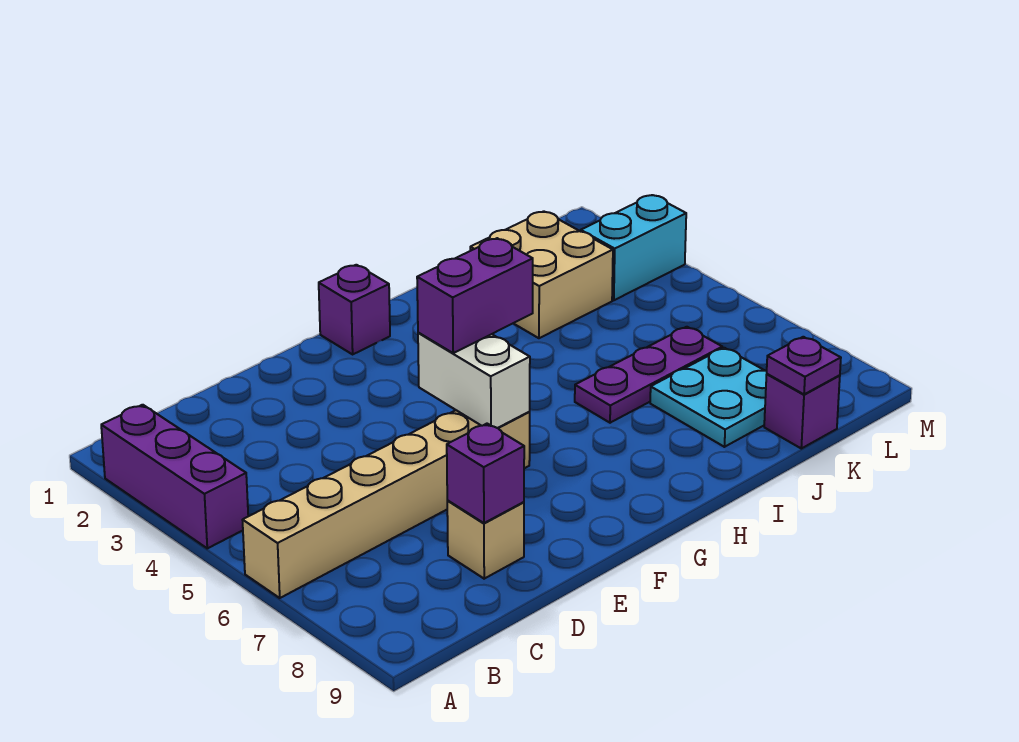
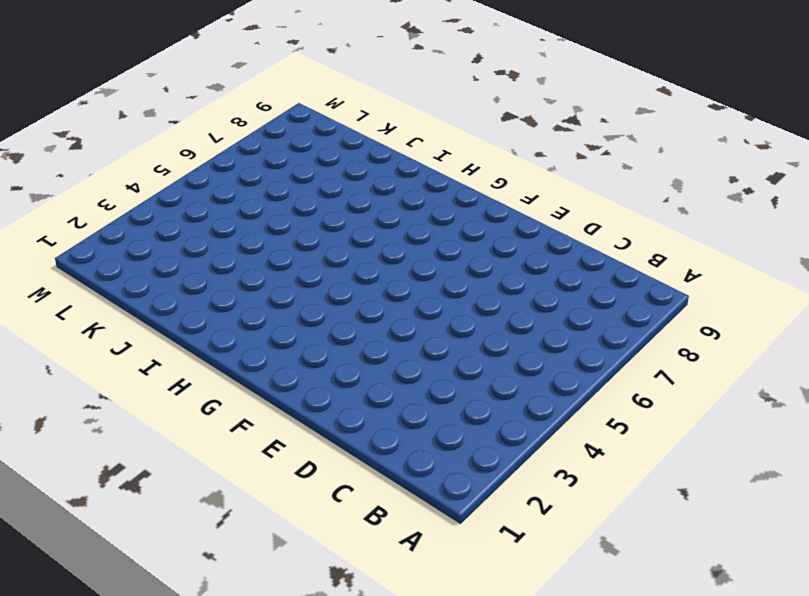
none -> purple 1x3 brick [101,405,248,548]
none -> tan 1x6 brick [243,410,530,598]
none -> tan 1x1 brick [447,501,524,579]

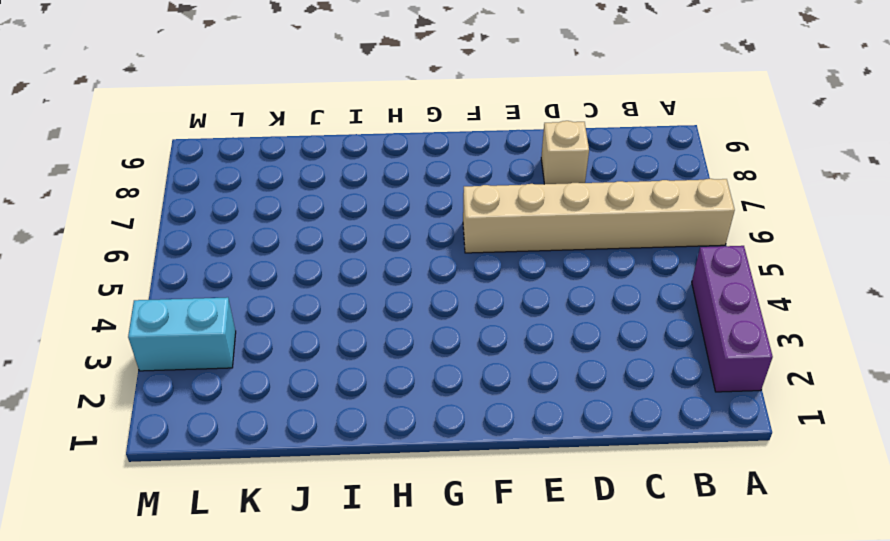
none -> purple 1x1 brick [319,265,390,354]
none -> purple 1x3 plate [575,327,722,423]
none -> tan 2x2 brick [470,211,613,338]

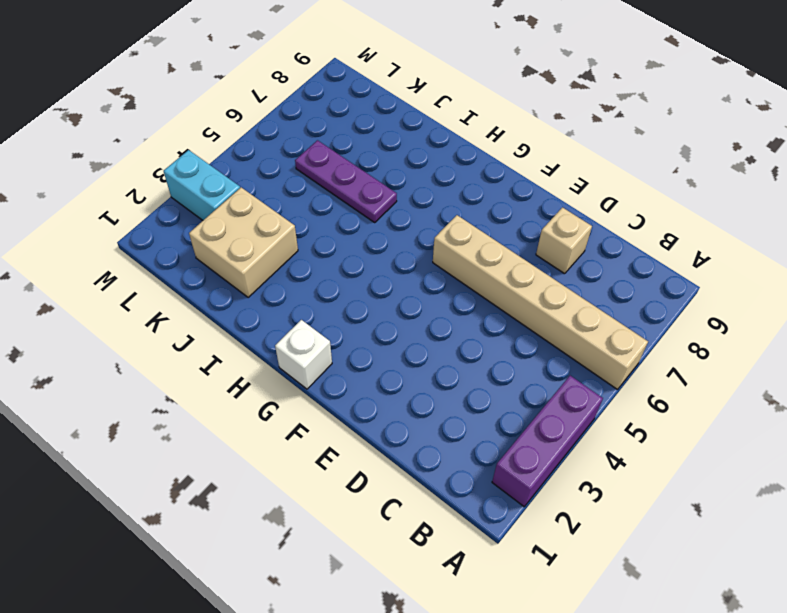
white 1x1 brick [275,320,332,389] -> purple 1x1 brick [319,265,390,354]
none -> cyan 2x2 plate [650,348,767,447]
none -> purple 1x1 brick [764,374,840,449]
none -> purple 1x1 brick [447,424,524,523]

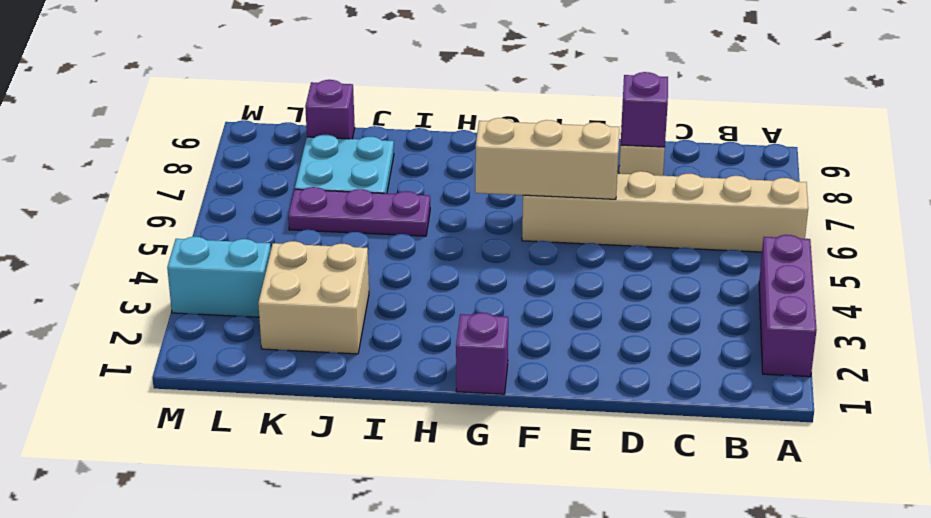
tan 1x3 brick [475,118,619,199] -> white 1x2 brick [418,333,530,428]
none -> purple 1x1 plate [767,337,841,394]
none -> purple 1x2 brick [417,238,533,353]

